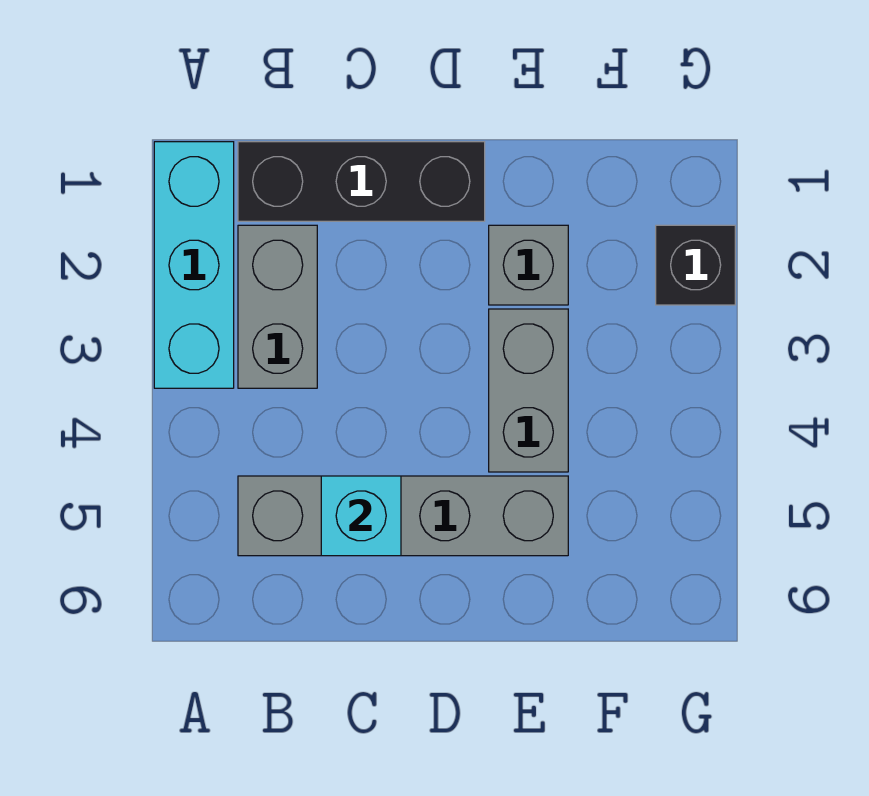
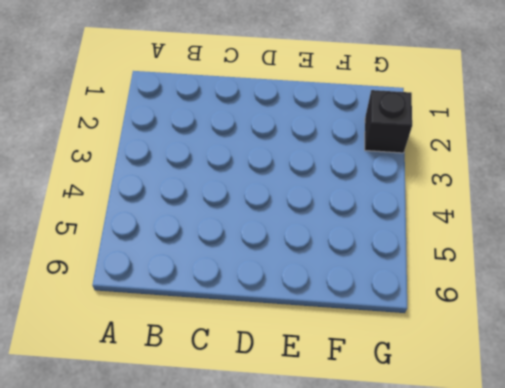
none -> cyan 1x3 brick [154,142,234,388]
none -> black 1x3 brick [238,142,485,221]

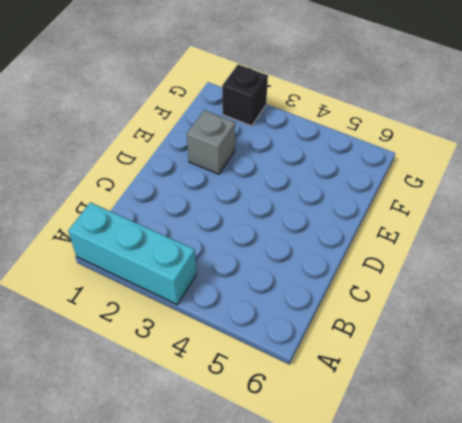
none -> black 1x3 brick [238,142,485,221]
none -> grey 1x2 brick [238,225,317,388]

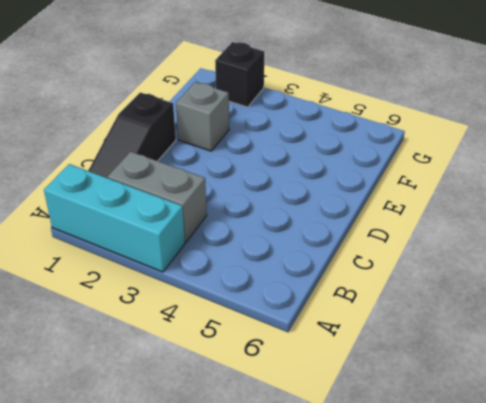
black 1x3 slope [88,93,176,178] -> black 1x3 brick [238,142,485,221]
none -> grey 1x4 brick [238,476,568,556]
none -> grey 1x2 brick [489,309,568,472]

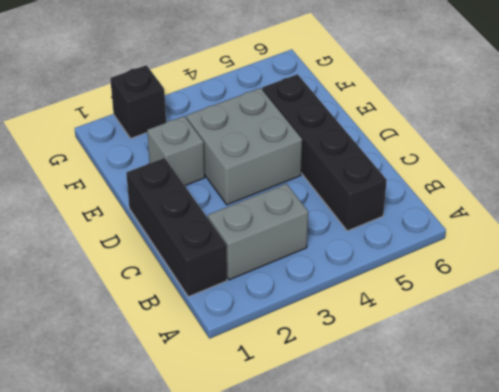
black 1x4 brick [262,74,387,231] -> grey 1x4 brick [238,476,568,556]
grey 2x2 brick [186,88,302,205] -> grey 1x2 brick [489,309,568,472]
none -> cyan 1x3 brick [154,142,234,388]
none -> cyan 1x1 brick [321,476,401,556]

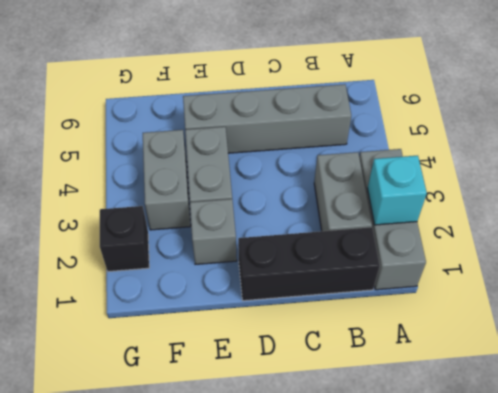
grey 1x3 brick [359,149,426,290] -> cyan 1x3 brick [154,142,234,388]
cyan 1x1 brick [367,156,427,225] -> cyan 1x1 brick moved to [321,476,401,556]
grey 1x2 brick [143,130,191,230] -> none

